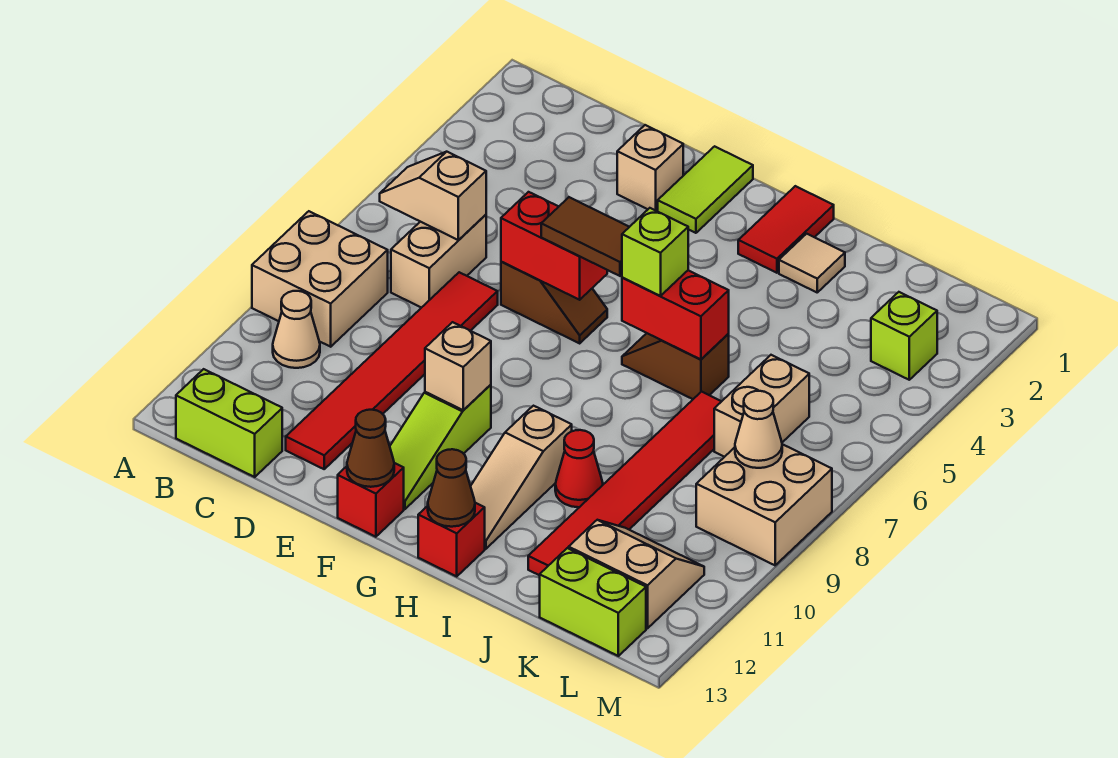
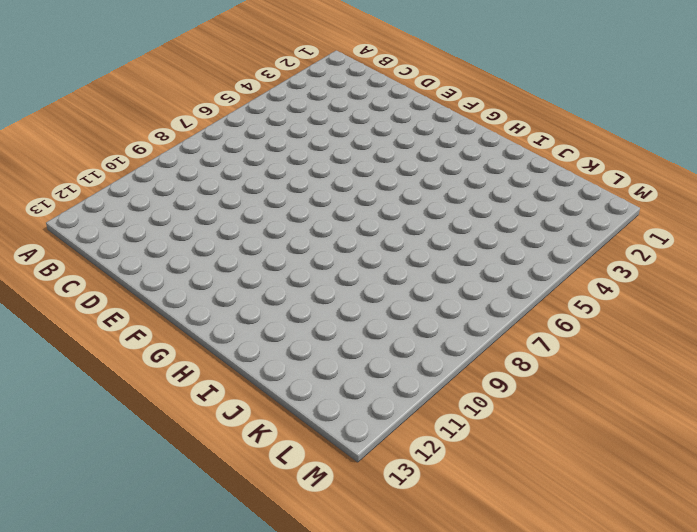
none -> tan 2x2 brick [252,211,388,347]
none -> tan 1x1 cone [273,291,320,368]
none -> lime 1x2 brick [176,369,282,477]
none -> tan 1x2 brick [391,215,486,308]

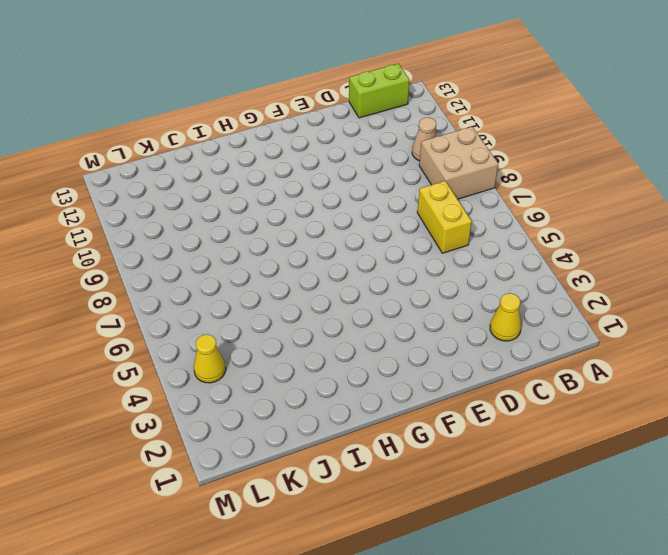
yellow 1x1 cone [490,293,521,341] -> none
yellow 1x2 brick [417,181,472,253] -> tan 1x2 brick [391,215,486,308]
yellow 1x1 cone [194,335,226,383] -> none
none -> red 1x6 tile [286,272,498,469]
none -> tan 1x1 brick [617,125,683,211]
none -> brown 1x2 slope [501,262,607,343]
none -> lime 1x2 tile [658,146,753,233]

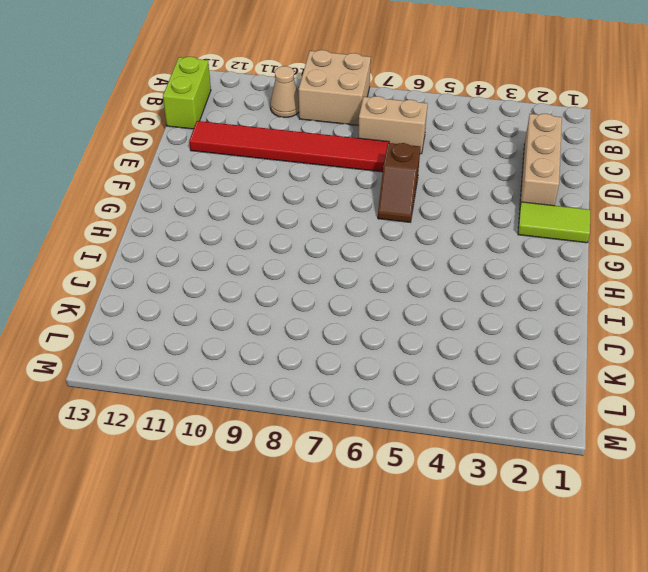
tan 1x3 brick [520,114,562,206] -> tan 1x1 brick [617,125,683,211]
none -> lime 1x3 slope [390,385,491,509]
none -> red 1x1 brick [338,463,404,537]
none -> red 1x2 tile [738,186,834,273]
none -> brown 1x2 slope [622,333,729,399]

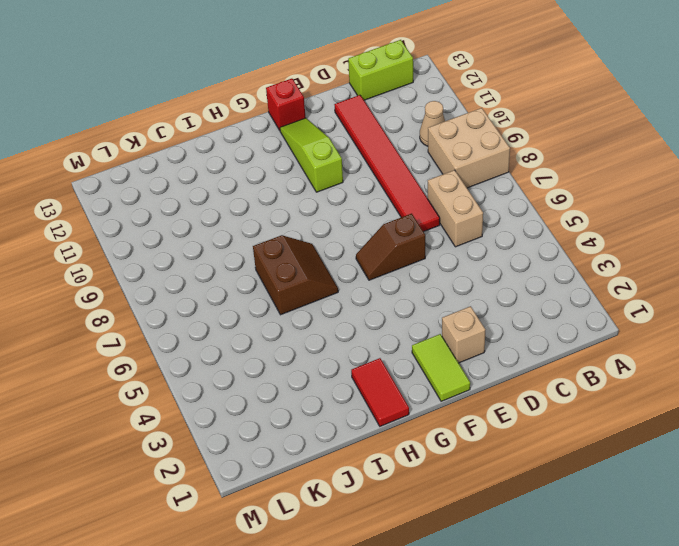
brown 2x2 slope [253,235,338,315] -> brown 1x2 slope [622,333,729,399]
none -> tan 1x3 slope [471,406,572,549]
none -> red 1x1 brick [418,503,485,576]
none -> tan 1x1 tile [779,234,845,292]
none -> red 1x1 cone [555,430,603,507]

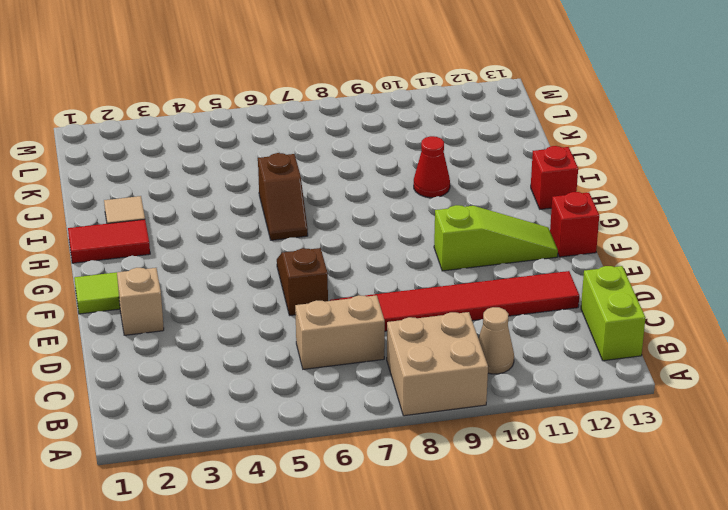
none -> tan 1x3 slope [471,406,572,549]
none -> red 1x6 tile [528,392,722,575]
none -> tan 1x2 brick [714,355,809,457]
none -> tan 2x2 slope [569,520,704,628]

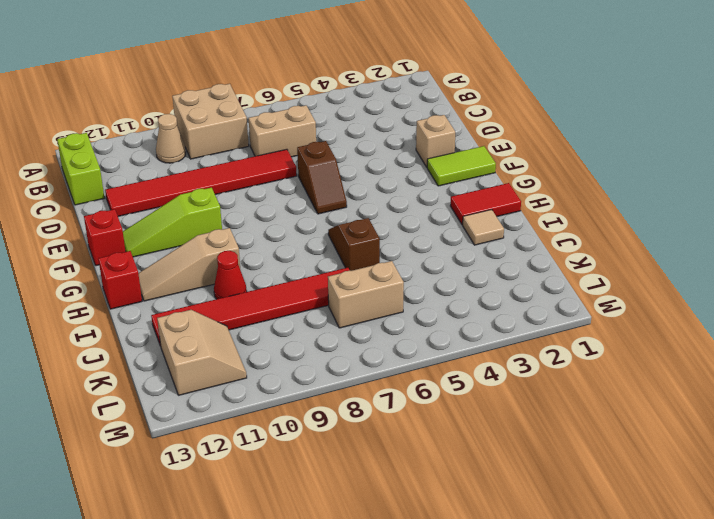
none -> lime 1x2 brick [540,548,646,656]
none -> lime 1x1 brick [871,292,937,380]
none -> tan 2x2 brick [696,444,832,565]
none -> tan 1x2 slope [380,152,486,240]

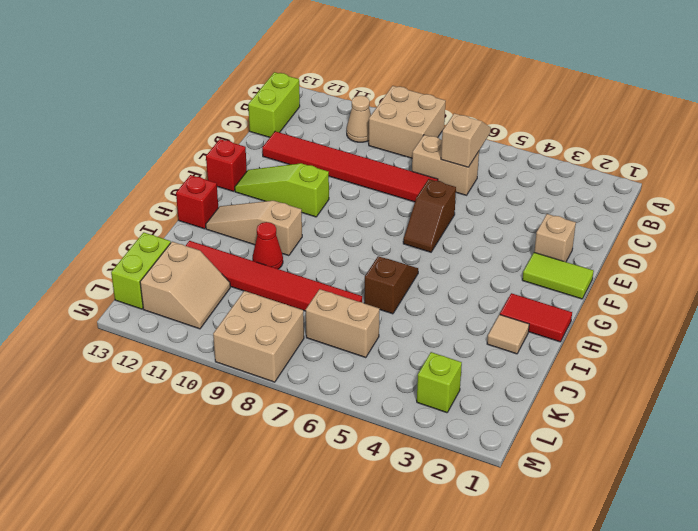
none -> red 1x2 brick [501,192,607,300]
none -> tan 1x1 brick [425,322,491,410]
none -> brown 1x1 cone [347,410,394,487]
none -> red 1x2 brick [622,270,729,359]

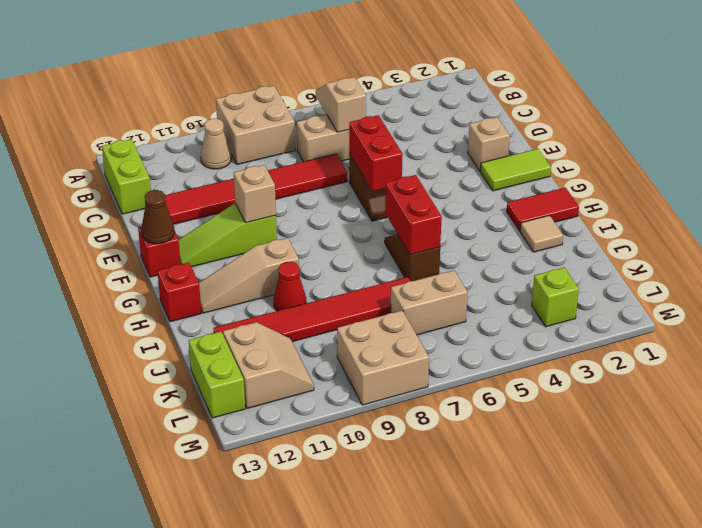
none -> brown 1x1 cone [428,449,475,527]
none -> tan 1x1 cone [735,391,782,468]
none -> brown 1x2 tile [541,197,629,276]
none -> lime 1x1 brick [622,208,688,296]

